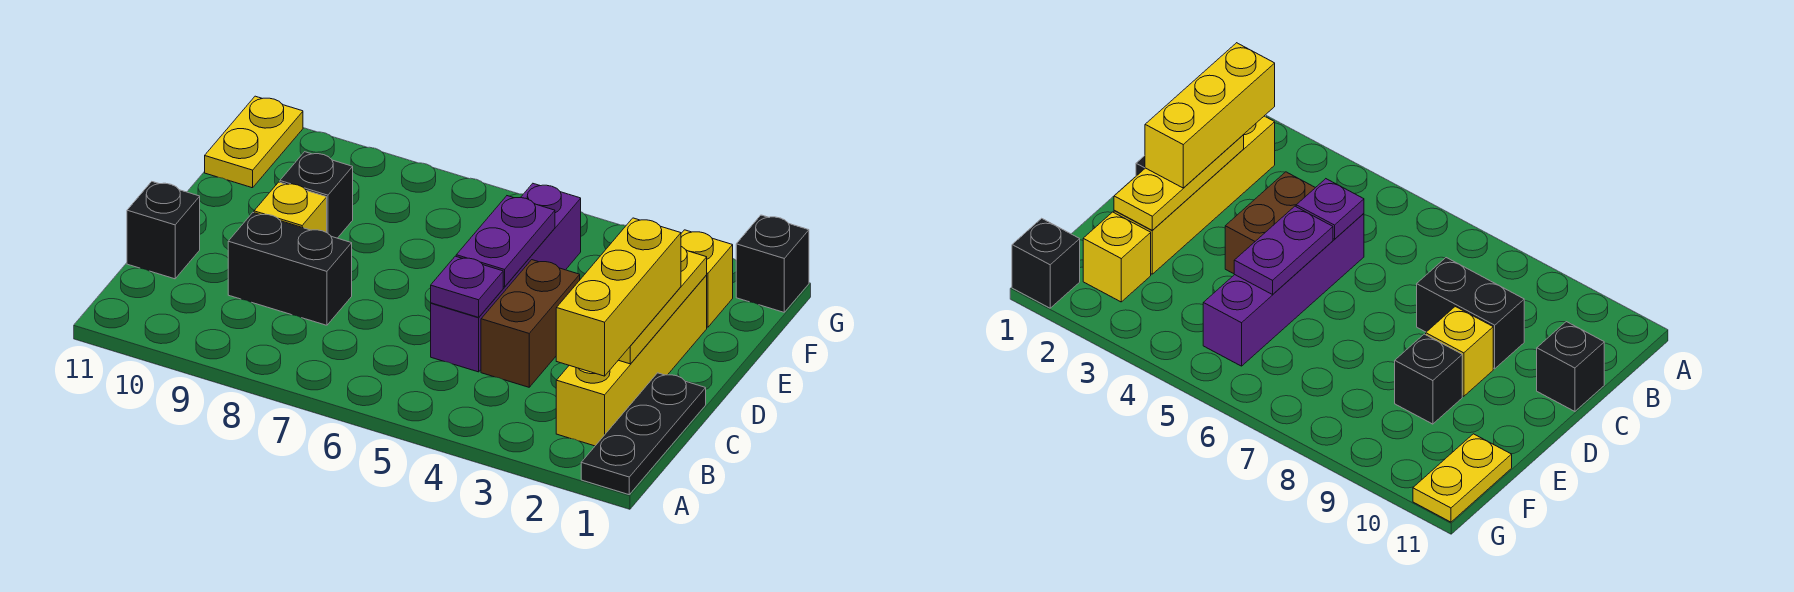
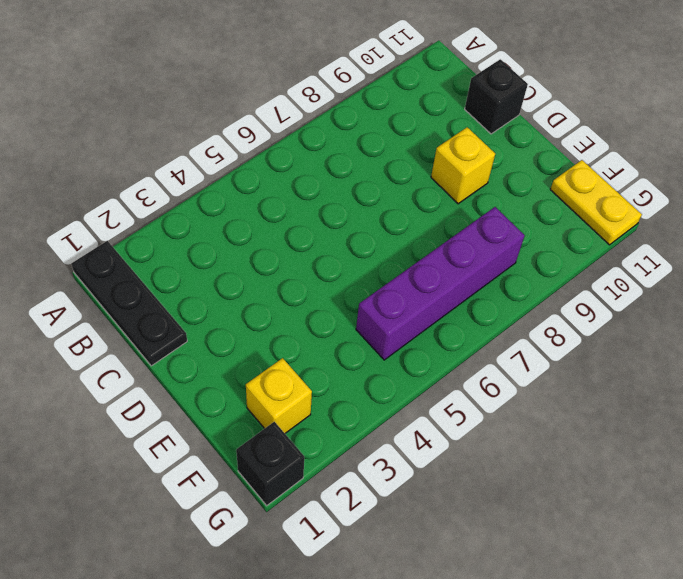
purple 1x4 brick [356,207,525,360] -> purple 1x4 brick turned to [431,184,581,372]
none -> yellow 1x4 brick [556,275,707,446]
none -> brown 1x2 brick [481,260,580,387]
none -> black 1x2 brick [228,213,352,325]

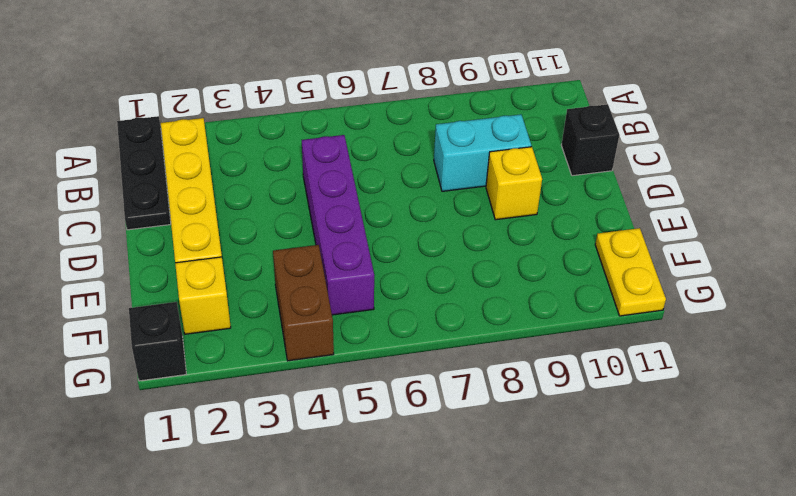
cyan 1x2 brick [434,114,531,191] -> black 1x2 brick [228,213,352,325]
brown 1x2 brick [273,245,334,361] -> brown 1x2 brick moved to [481,260,580,387]
none -> black 1x1 brick [280,152,353,238]
none -> yellow 1x3 plate [619,247,707,364]
none -> purple 1x1 plate [431,256,503,317]

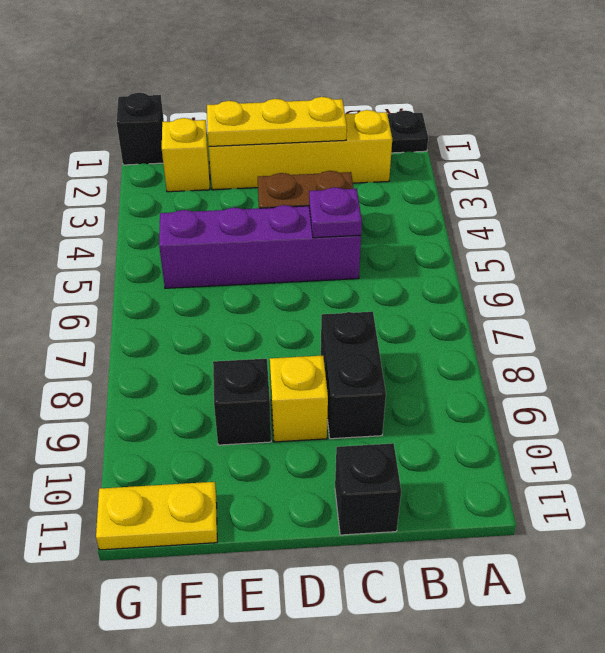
none -> purple 1x2 plate [456,196,555,287]
none -> yellow 1x3 brick [556,218,681,376]

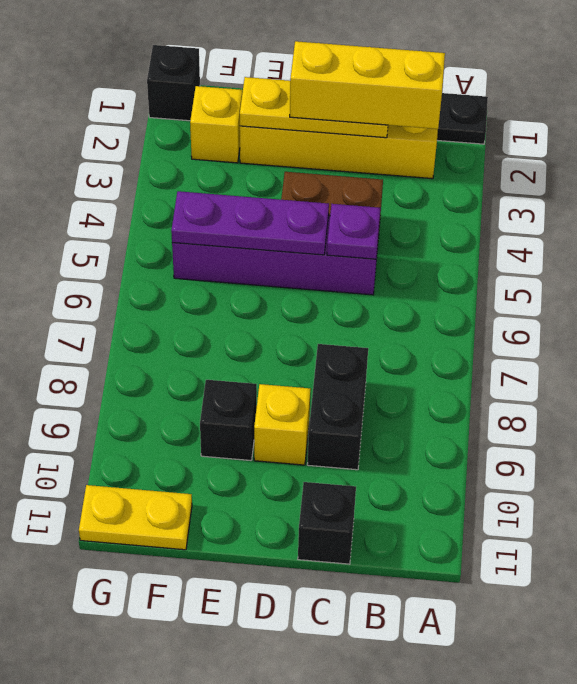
purple 1x3 plate [171,191,329,255] -> purple 1x2 plate [456,196,555,287]

